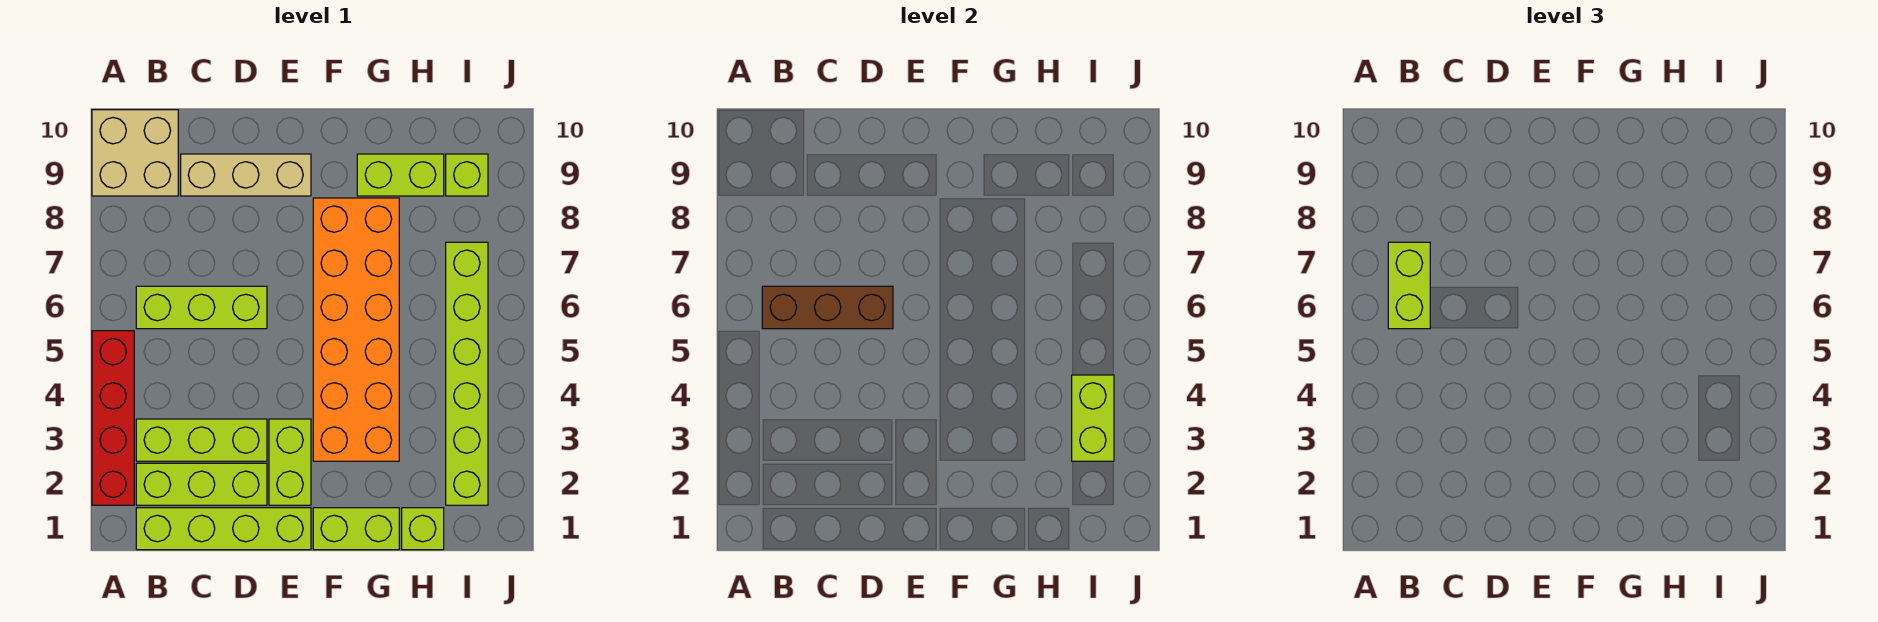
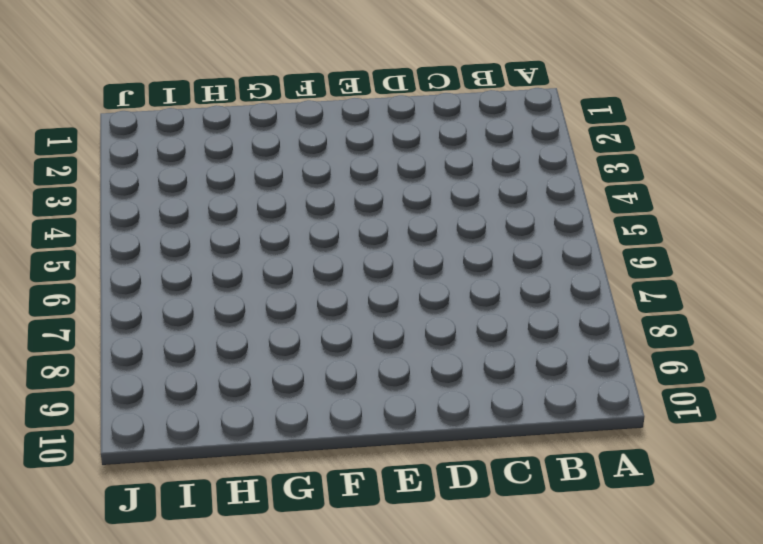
none -> red 1x4 brick [92,331,134,505]
none -> tan 2x2 brick [92,110,178,196]
none -> lime 1x4 brick [136,508,311,550]

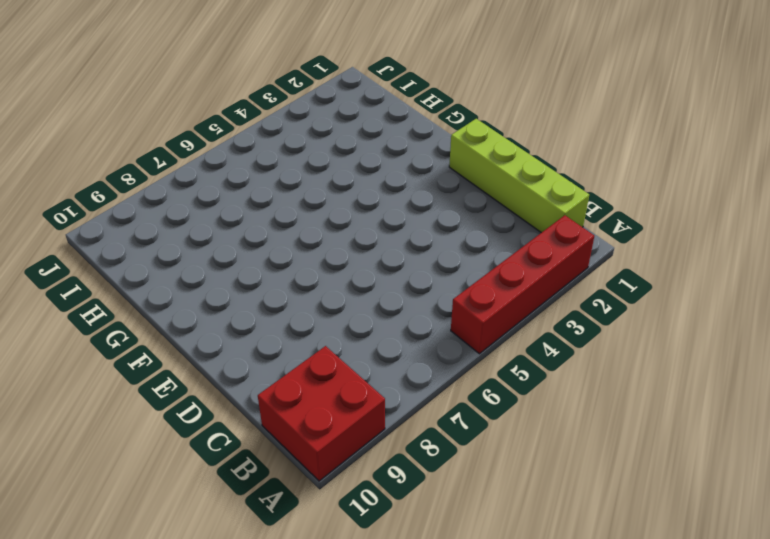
red 2x2 brick [258,346,385,481] -> tan 2x2 brick [92,110,178,196]
none -> lime 1x3 brick [136,463,267,505]
none -> lime 1x3 brick [136,419,267,461]
none -> lime 1x3 brick [136,286,267,329]

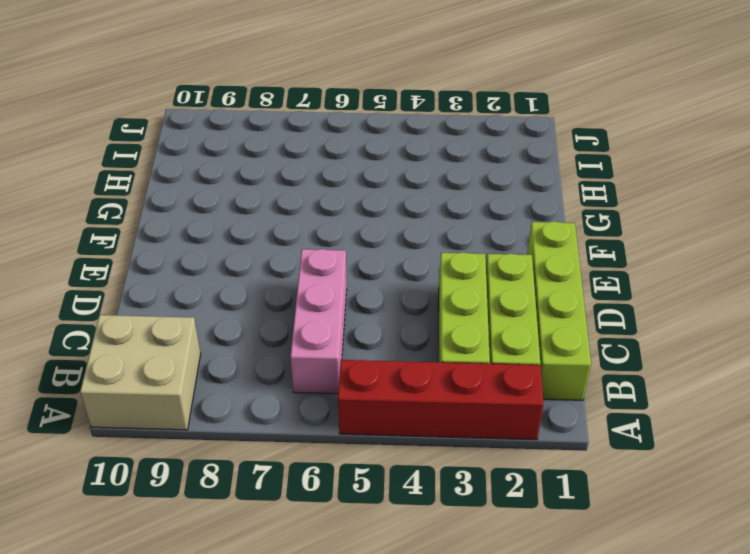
pink 1x3 brick [290,249,347,394] -> lime 1x3 brick [136,286,267,329]
none -> tan 1x3 brick [181,154,311,196]
none -> lime 1x2 brick [269,419,311,505]
none -> lime 1x2 brick [313,508,399,550]

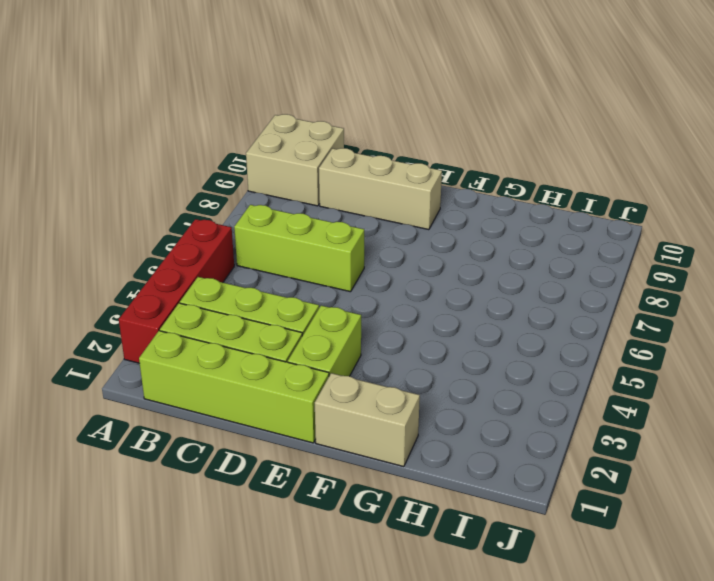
tan 1x2 brick [315,373,420,467] -> lime 1x2 brick [313,508,399,550]
none -> orange 2x6 brick [313,198,399,461]
none -> lime 1x2 brick [357,154,444,196]
none -> lime 1x1 brick [402,508,444,550]

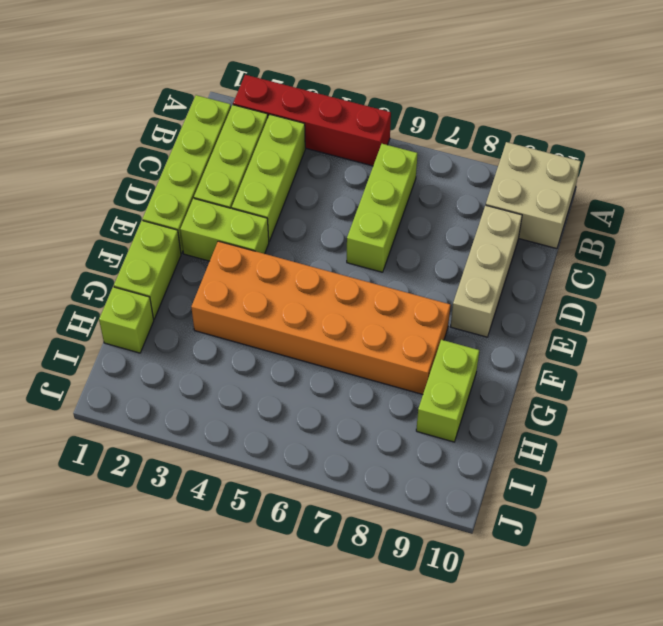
none -> lime 1x6 brick [446,242,488,505]
none -> lime 1x1 brick [446,154,488,196]
none -> brown 1x3 brick [762,286,893,329]

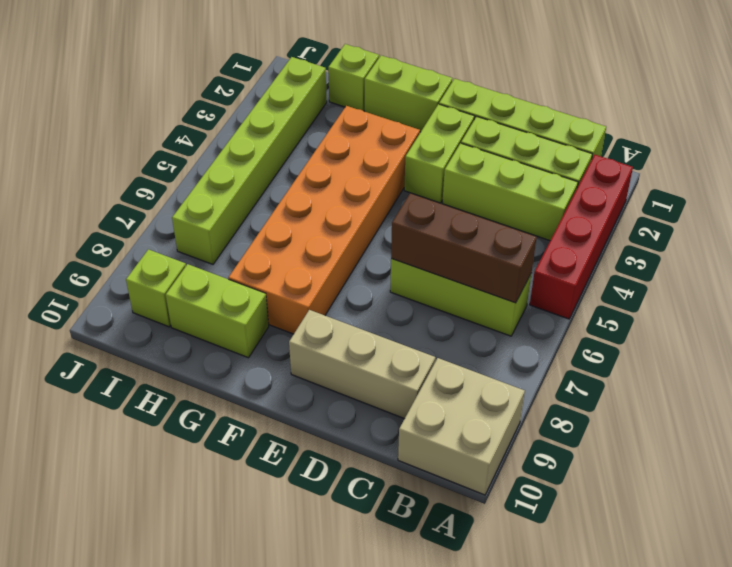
none -> lime 1x2 brick [1072,375,1114,461]
none -> lime 1x2 brick [1388,242,1430,329]

